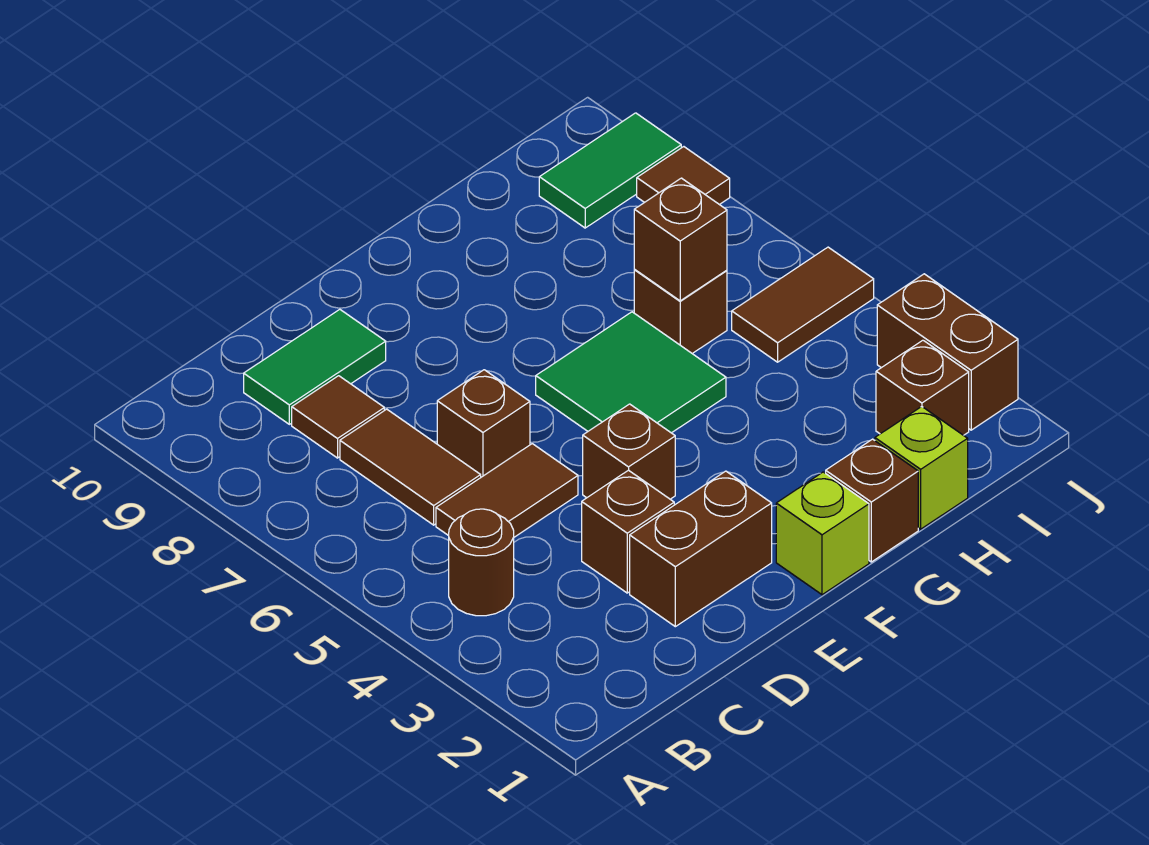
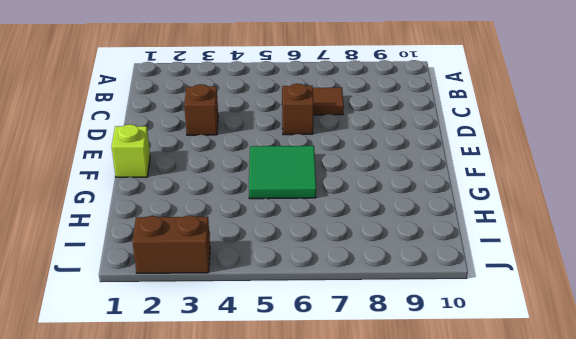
none -> brown 1x1 round brick [449,509,514,616]
none -> brown 1x2 tile [436,444,578,537]
none -> brown 1x1 tile [292,376,384,458]

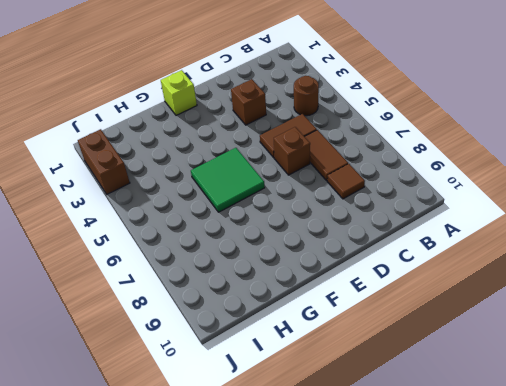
none -> green 1x2 tile [244,309,386,424]
none -> brown 1x2 brick [630,471,772,627]
none -> brown 1x1 brick [583,404,675,499]

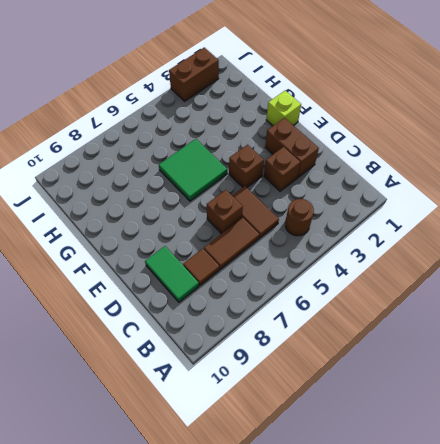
none -> brown 1x1 brick [826,439,918,562]
none -> lime 1x1 brick [875,407,968,529]
none -> brown 1x1 brick [634,270,727,353]

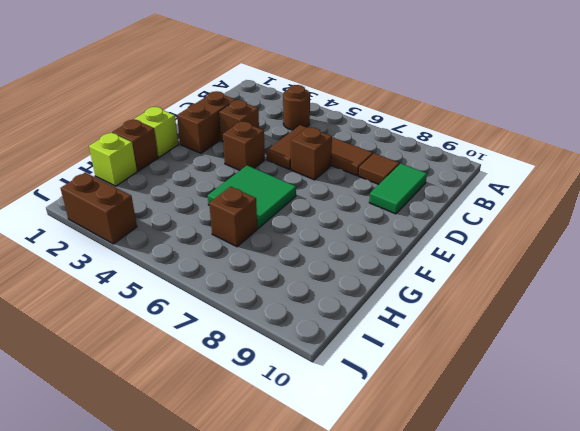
none -> brown 1x1 brick [876,340,969,435]
none -> brown 1x2 tile [732,247,874,362]
none -> green 1x2 tile [539,113,681,228]

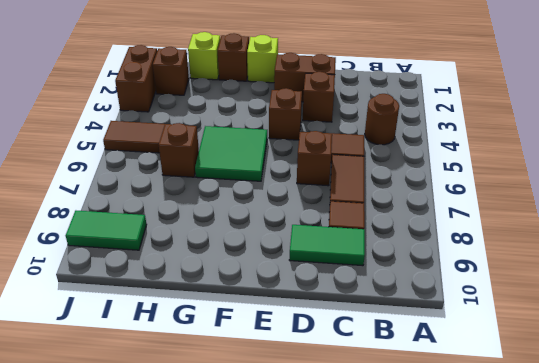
none -> brown 1x1 tile [637,147,730,205]
none -> brown 1x1 brick [634,178,727,301]

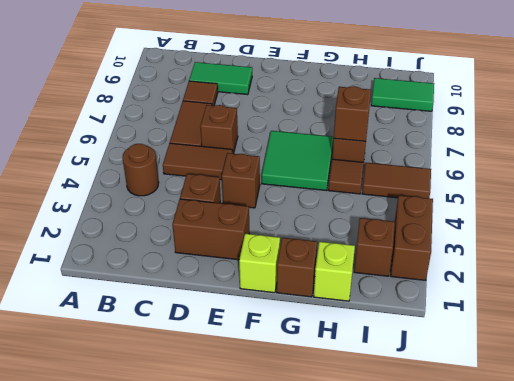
brown 1x1 tile [329,159,364,194] -> brown 1x1 tile moved to [637,147,730,205]

